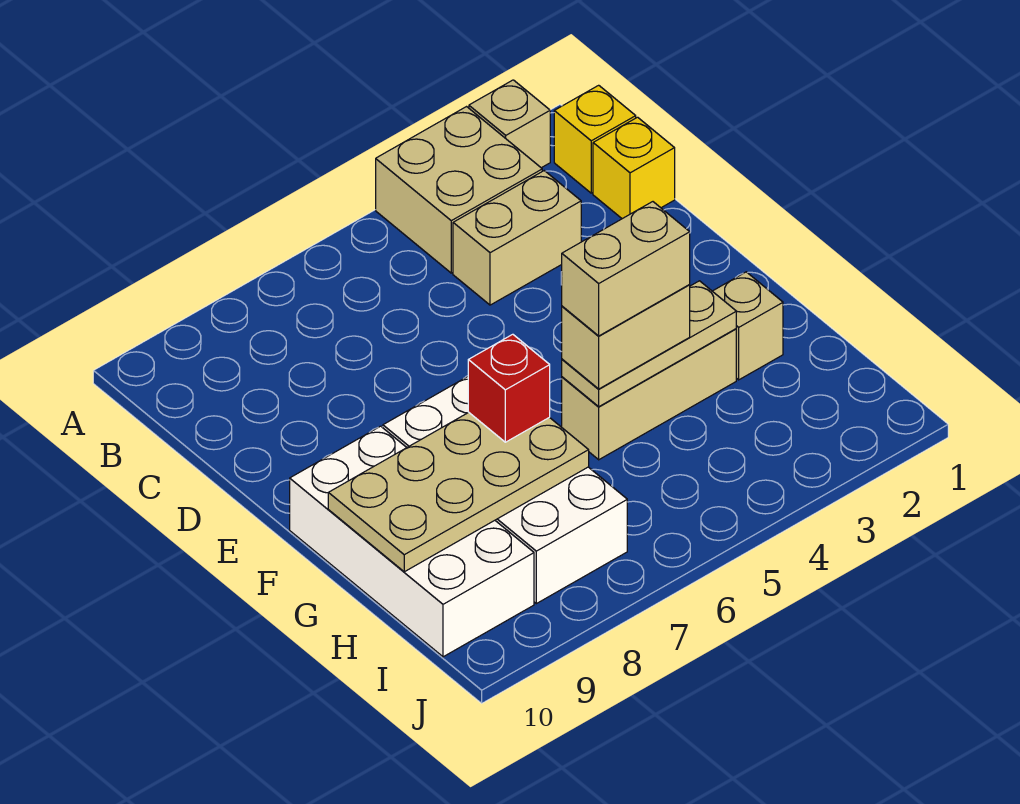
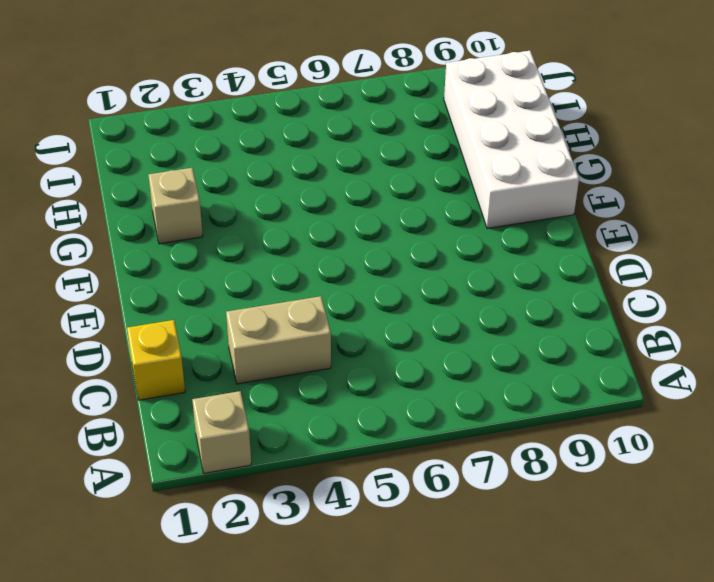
none -> tan 2x2 brick [376,107,542,273]
none -> yellow 1x1 brick [554,85,636,193]
none -> white 2x4 brick [383,377,627,604]

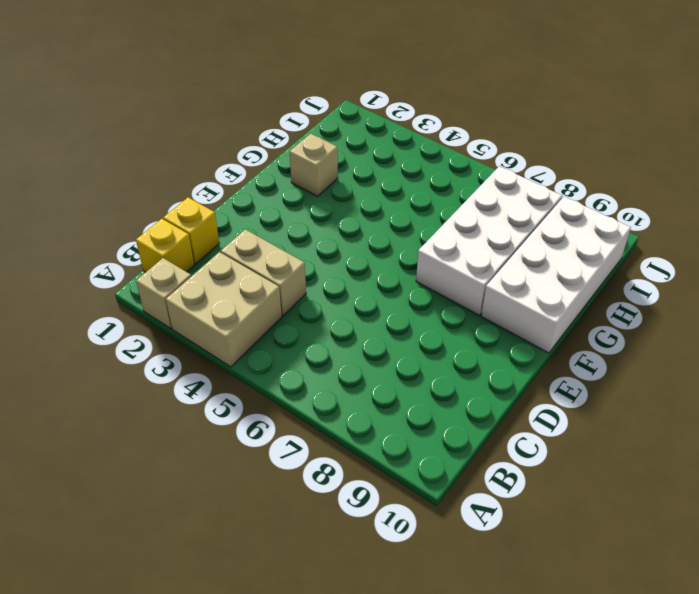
none -> tan 1x3 brick [562,329,736,460]
none -> tan 1x3 plate [562,281,736,407]
none -> tan 2x4 plate [328,413,589,572]

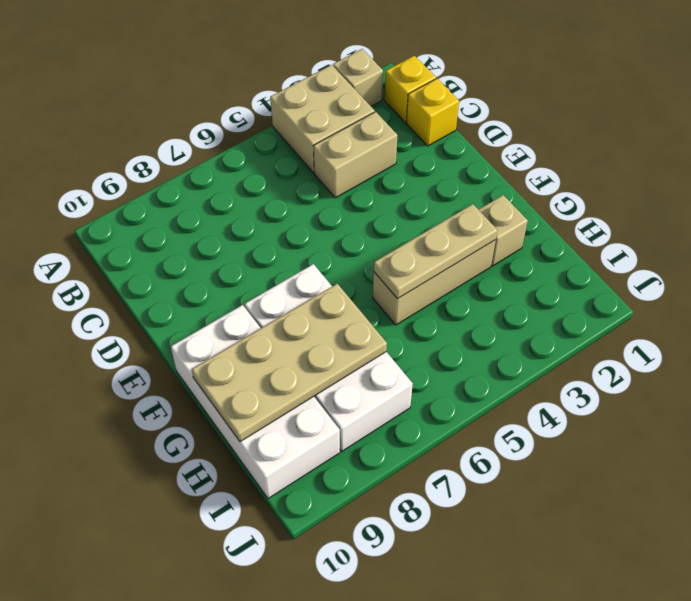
none -> tan 1x2 brick [562,285,690,389]
none -> red 1x1 brick [468,334,550,442]
none -> tan 1x2 brick [561,202,690,336]

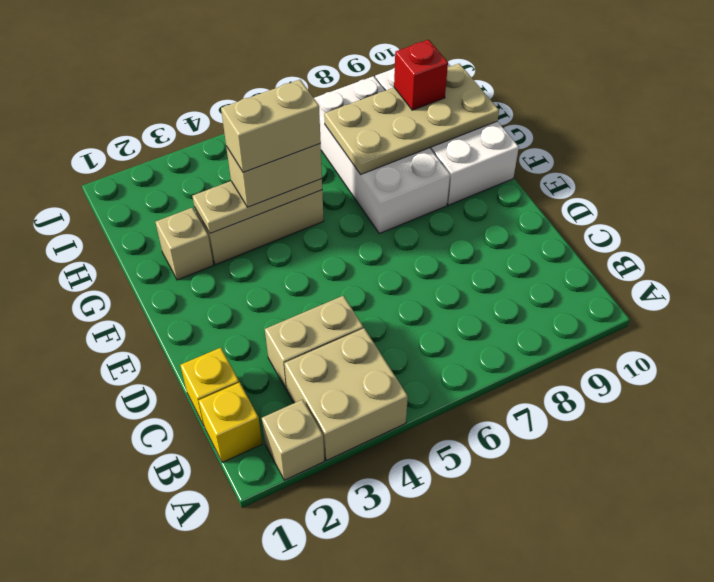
red 1x1 brick [394,40,448,110] -> red 1x1 brick moved to [468,334,550,442]

